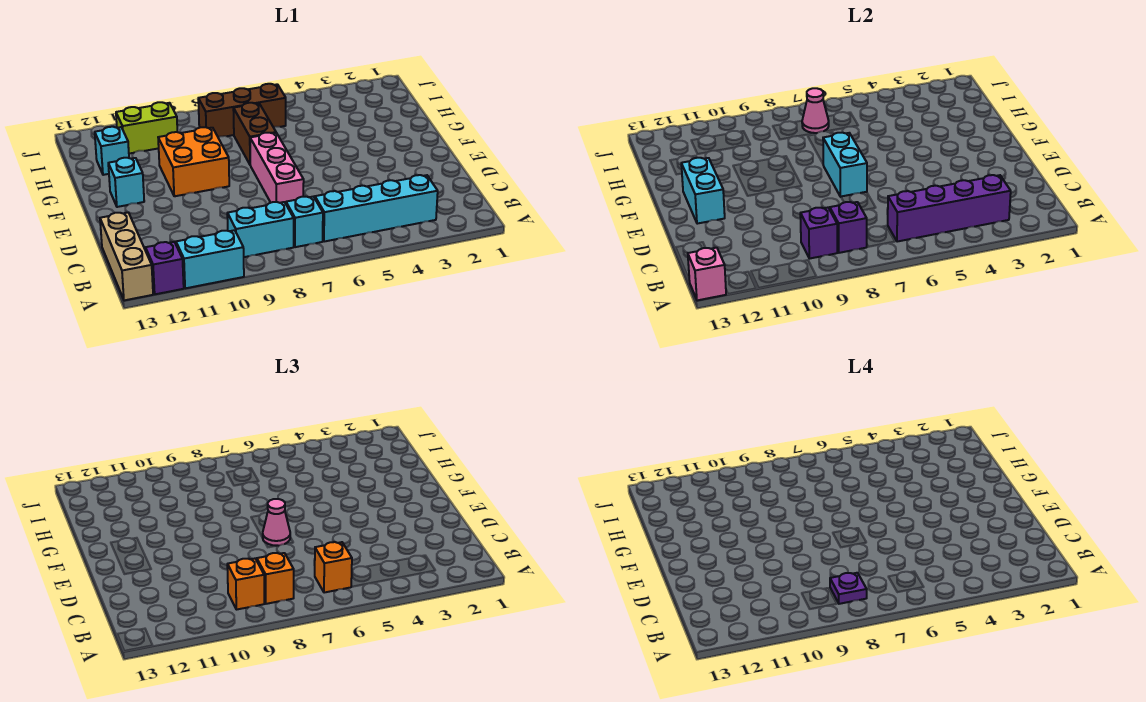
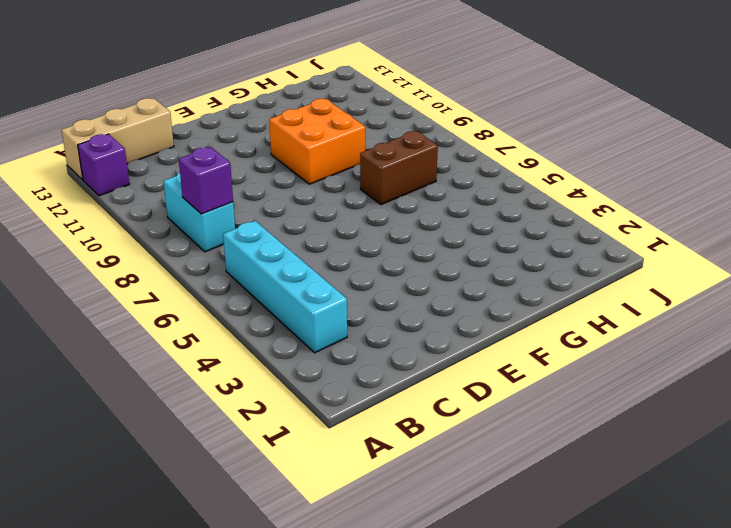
none -> cyan 1x2 brick [176,230,244,288]
none -> cyan 1x1 brick [286,197,323,247]
none -> pink 1x3 brick [250,133,304,203]

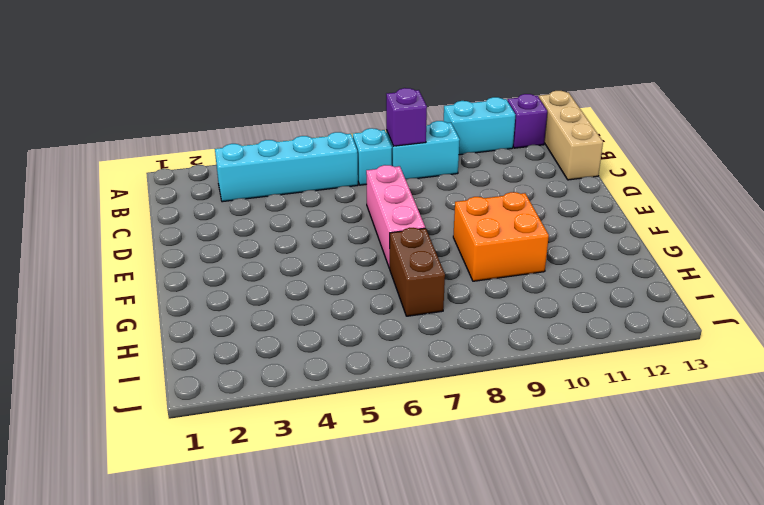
none -> cyan 1x1 brick [108,158,144,207]
none -> cyan 1x1 brick [95,127,129,175]
none -> brown 1x3 brick [198,84,286,137]

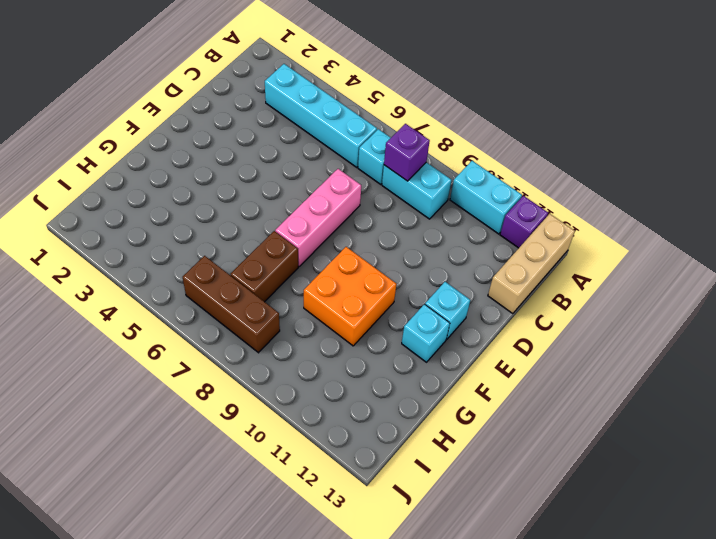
cyan 1x1 brick [425,282,470,339] -> cyan 1x1 brick moved to [95,127,129,175]
none -> lime 1x2 brick [116,102,177,154]
none -> pink 1x1 brick [688,248,726,300]
none -> purple 1x4 brick [888,175,1011,242]

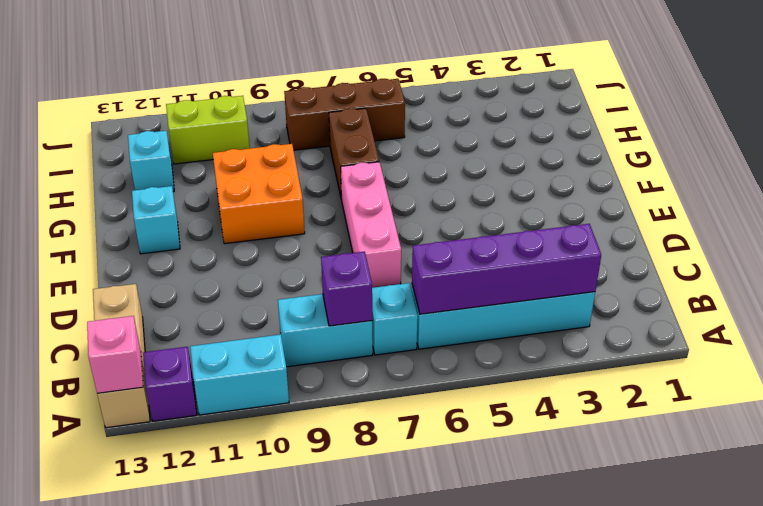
none -> purple 1x1 brick [800,208,837,259]
none -> cyan 1x2 brick [823,132,867,197]
none -> cyan 1x2 brick [681,158,725,224]

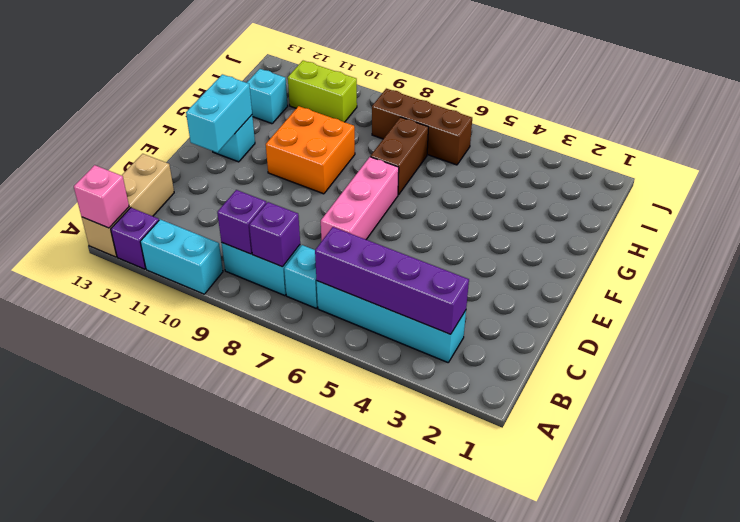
none -> cyan 1x2 brick [823,132,867,197]
none -> pink 1x1 cone [802,88,829,133]
none -> orange 1x1 brick [315,542,352,593]

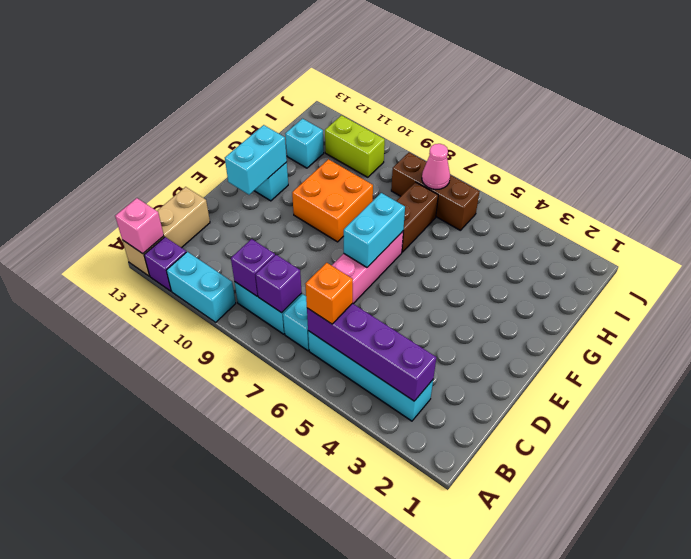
none -> orange 1x1 brick [257,553,294,604]
none -> orange 1x1 brick [227,559,264,610]
none -> pink 1x1 cone [263,499,290,546]

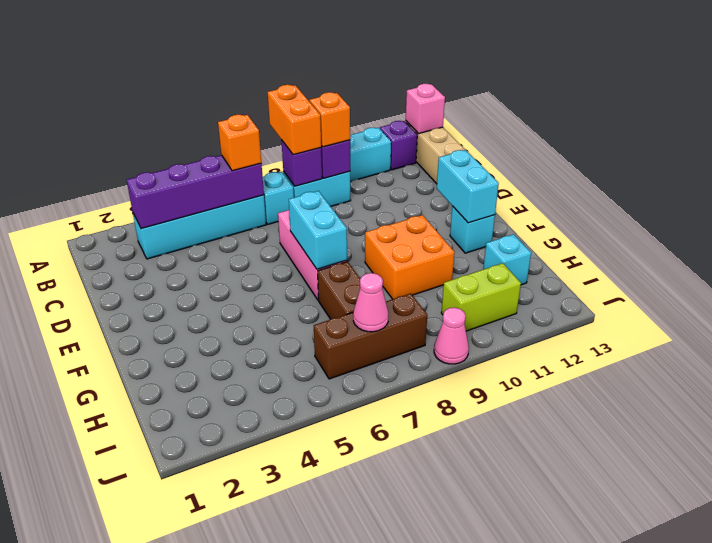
orange 1x2 brick [268,85,321,155] -> orange 1x1 brick [257,553,294,604]
pink 1x1 cone [434,307,469,364] -> pink 1x1 cone moved to [263,499,290,546]
none -> purple 1x1 plate [830,573,867,604]

